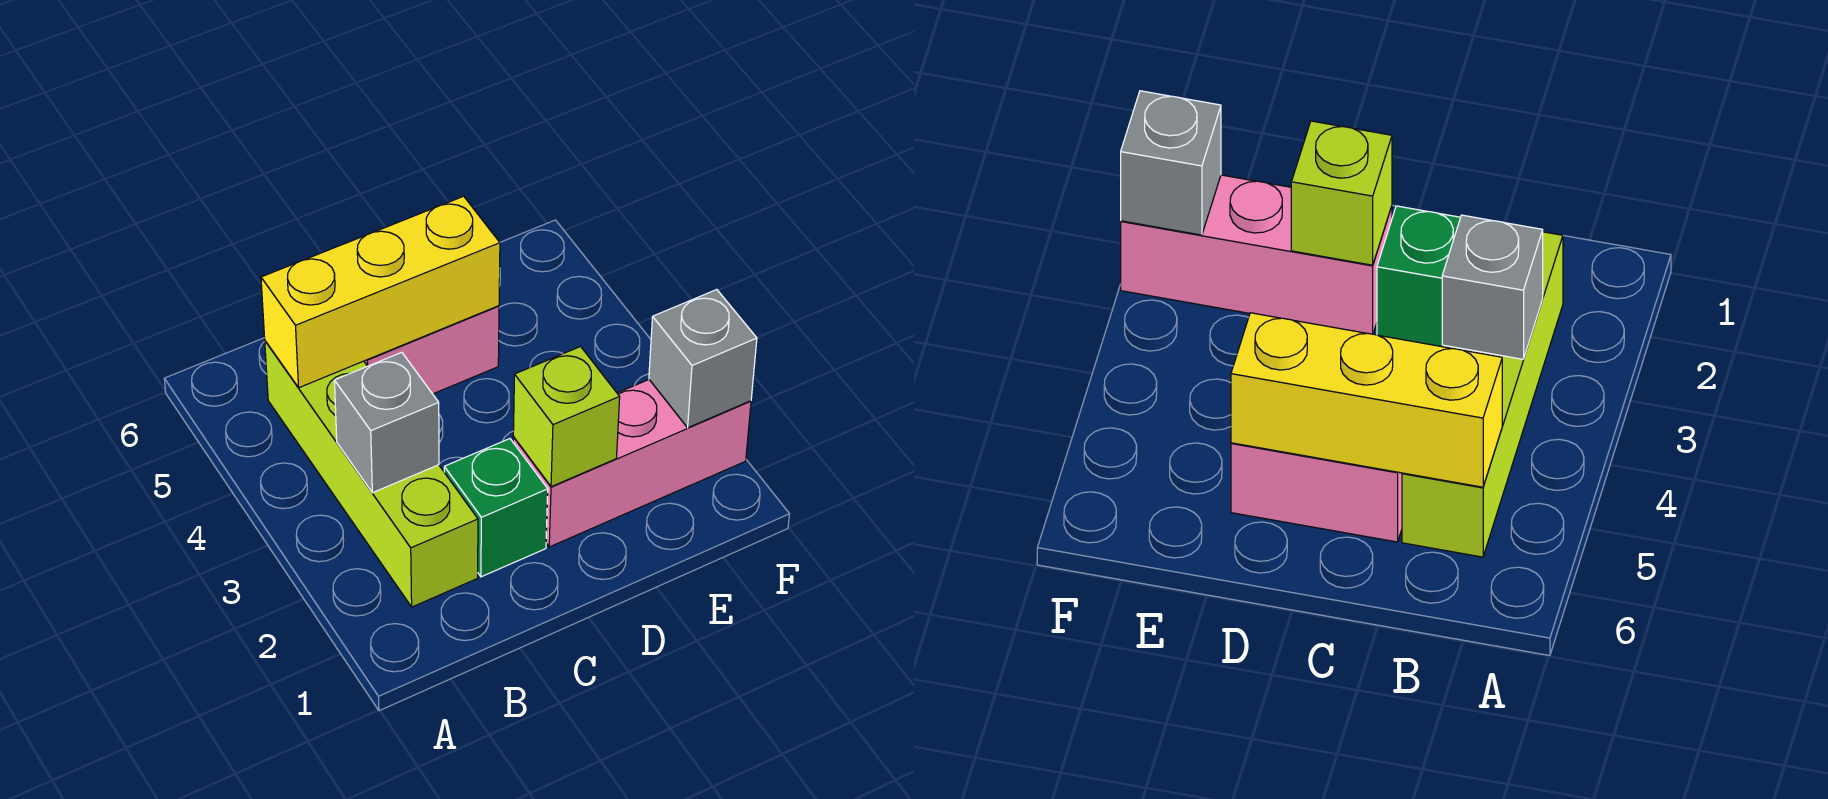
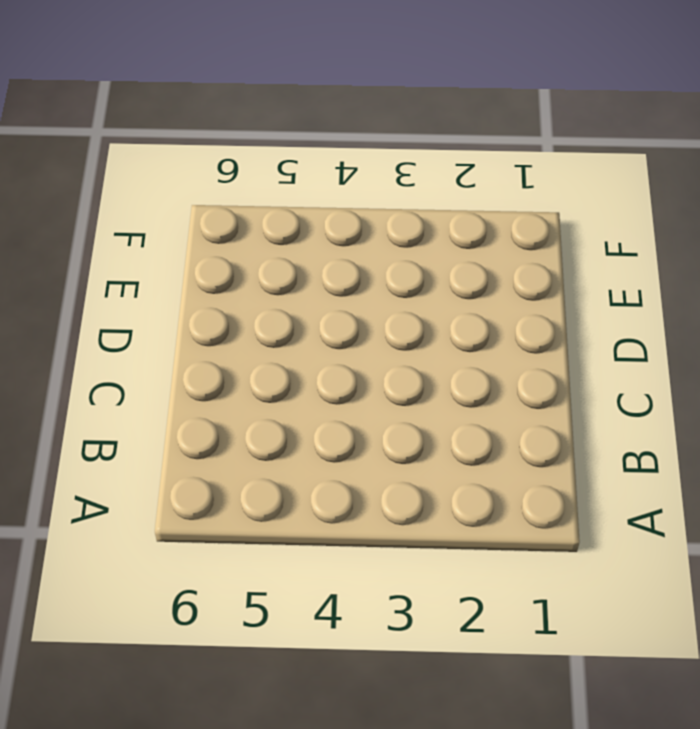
none -> lime 1x4 brick [265,341,478,607]
none -> green 1x1 brick [444,439,548,577]

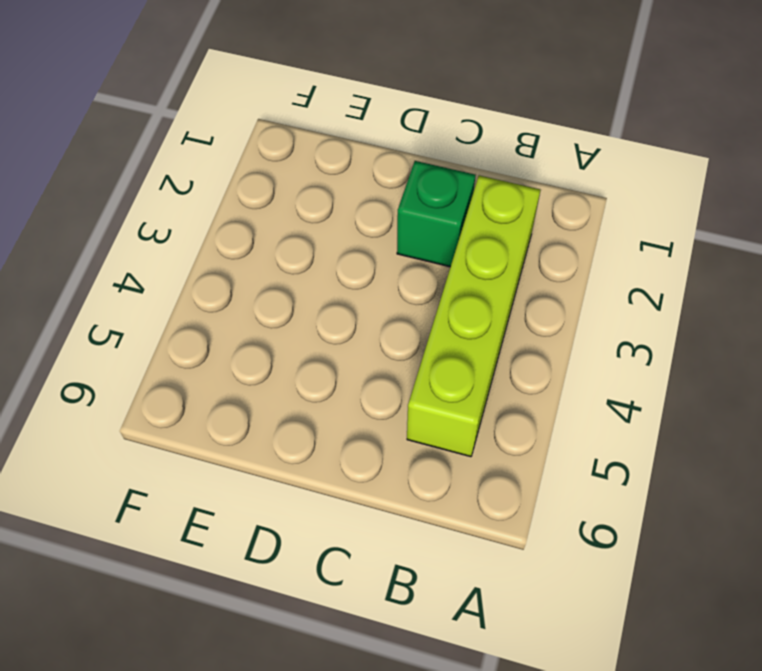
none -> pink 1x2 brick [364,306,499,394]
none -> pink 1x3 brick [513,380,751,547]

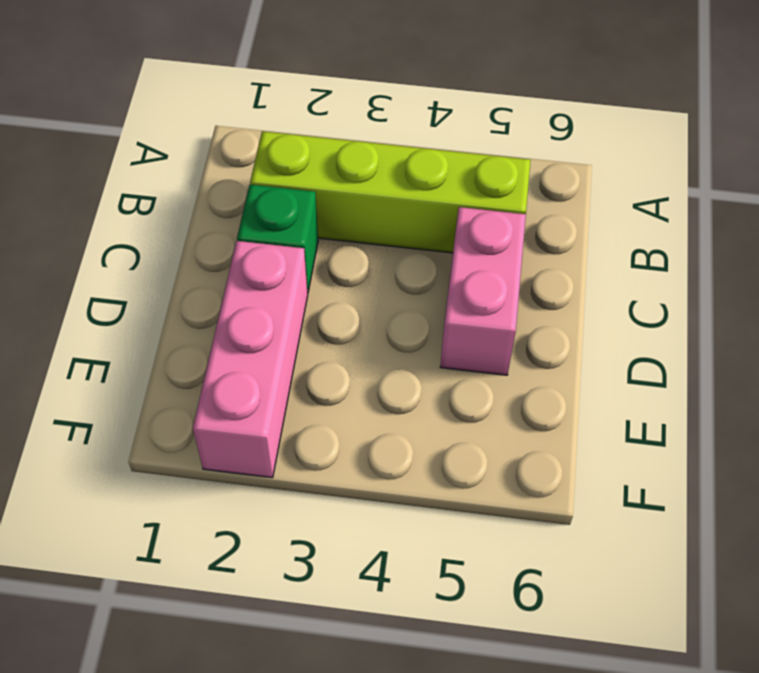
none -> grey 1x1 brick [334,352,439,493]
none -> yellow 1x3 brick [261,196,500,388]

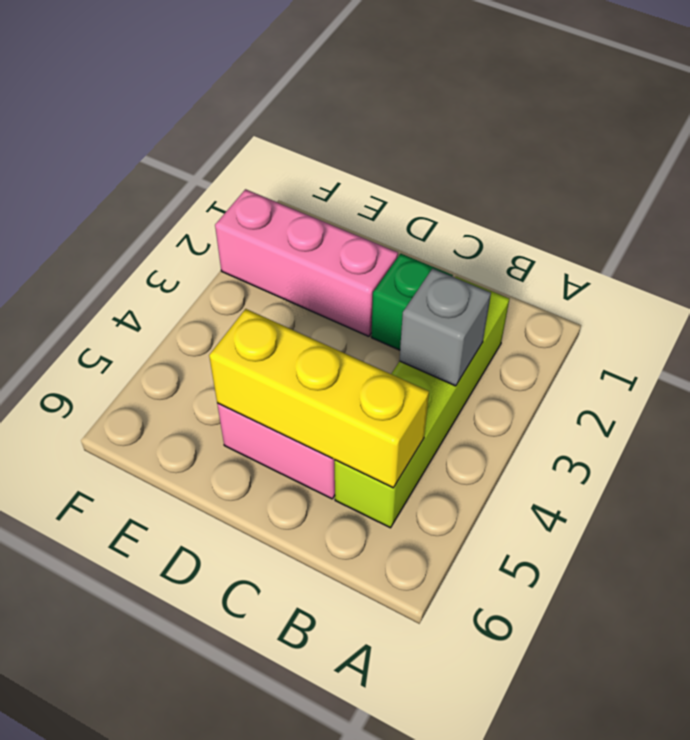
none -> lime 1x1 brick [513,347,620,487]
none -> grey 1x1 brick [649,290,757,428]

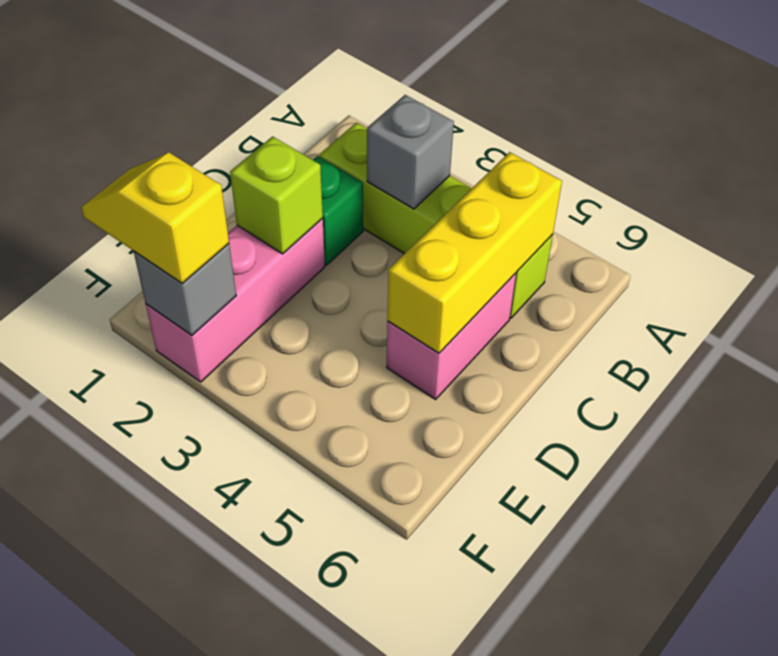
yellow 1x2 slope [81,153,229,283] -> none

